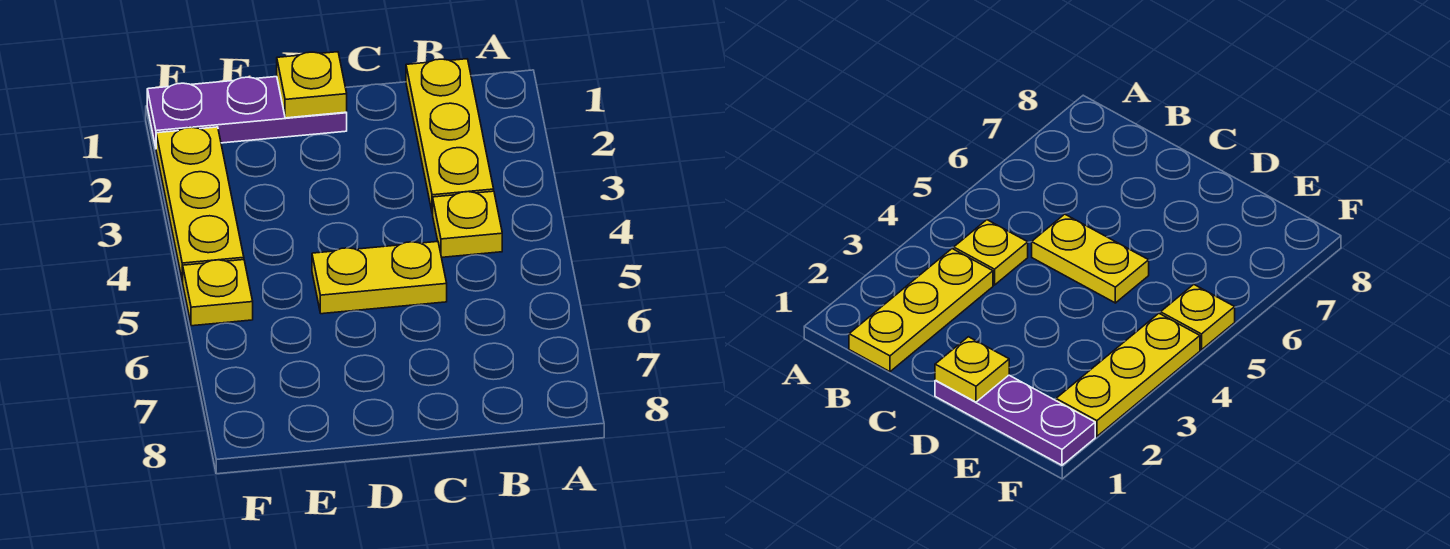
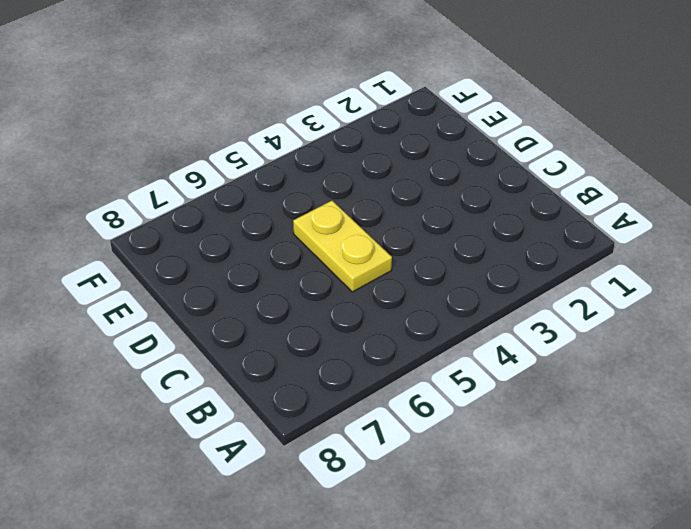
none -> yellow 1x3 plate [406,59,494,213]
none -> yellow 1x1 plate [433,191,502,257]

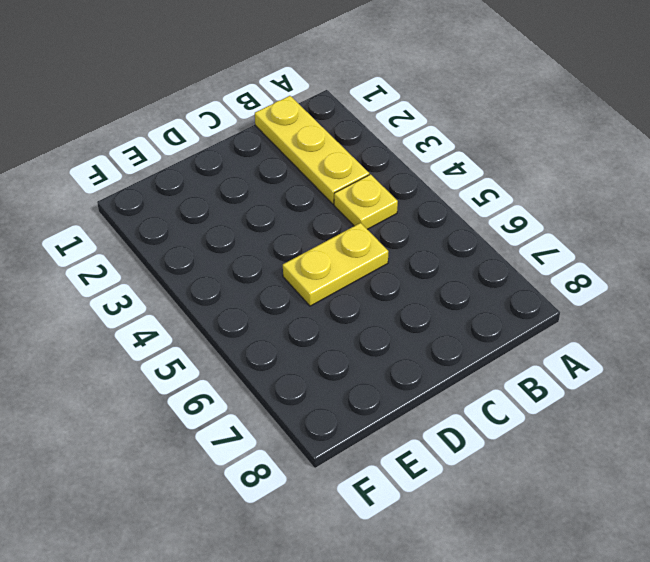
none -> purple 1x3 plate [147,77,347,147]
none -> yellow 1x3 plate [156,127,244,281]

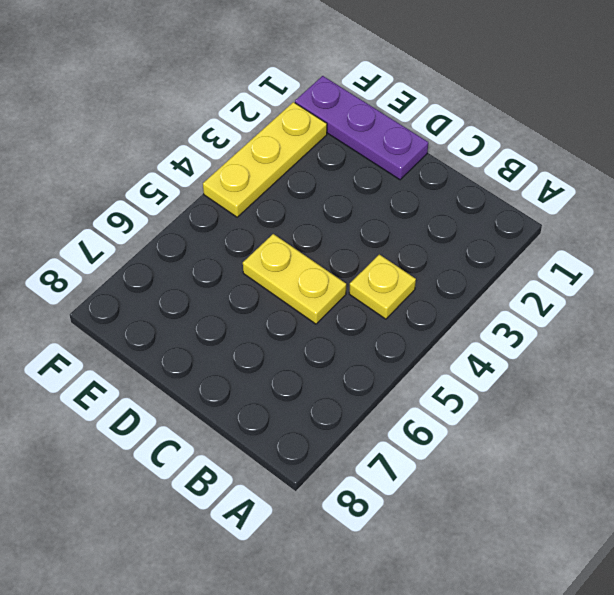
none -> yellow 1x3 plate [406,59,494,213]
none -> yellow 1x1 plate [183,260,253,326]

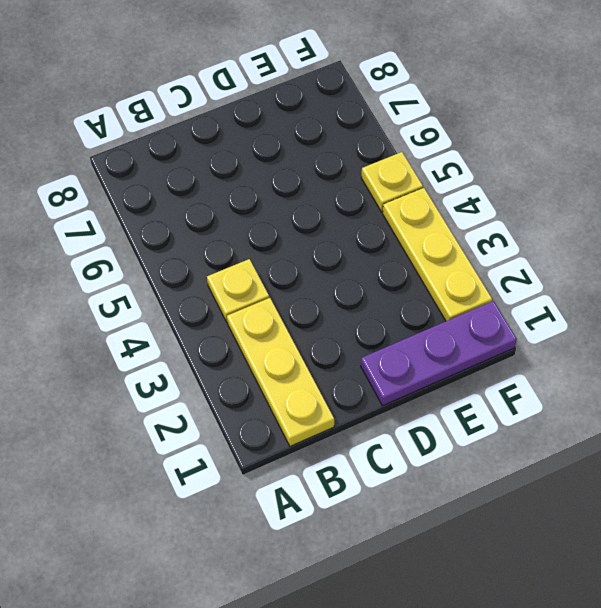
none -> yellow 1x2 plate [312,242,447,314]
none -> yellow 1x1 plate [277,52,347,118]

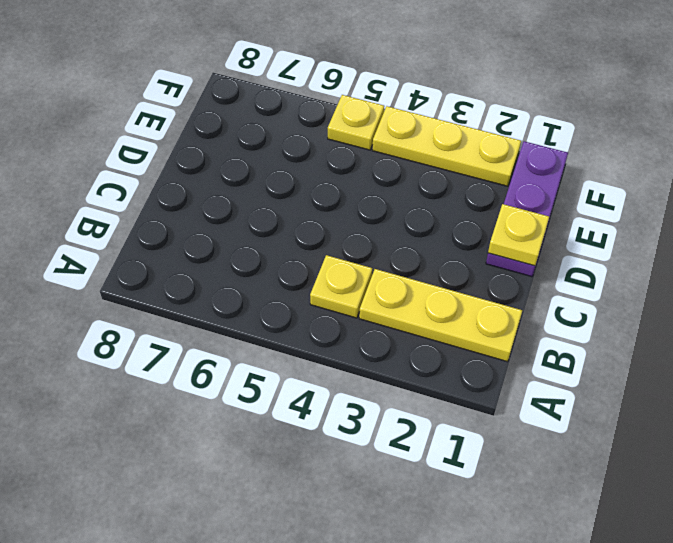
none -> yellow 1x2 plate [312,242,447,314]

